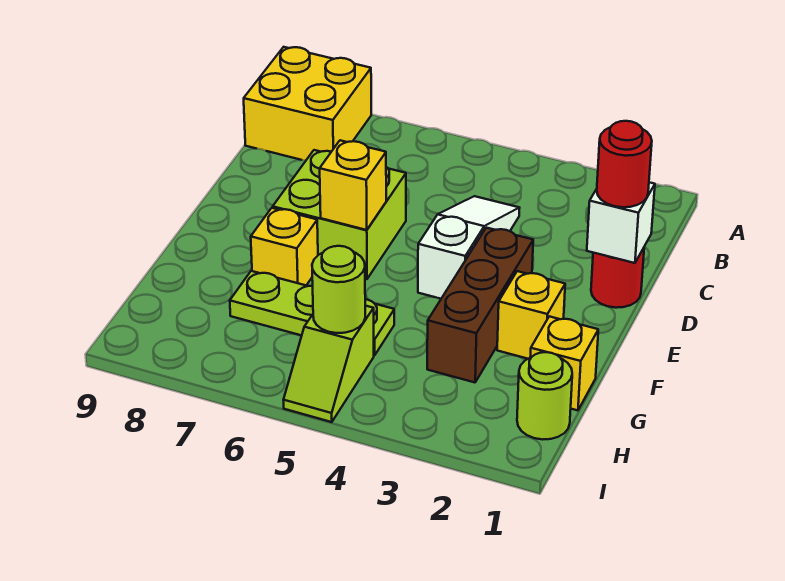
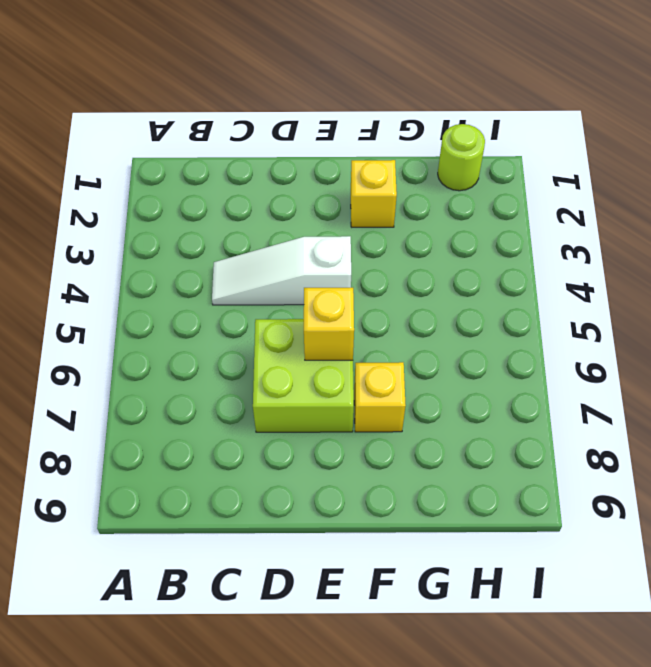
none -> yellow 2x2 brick [244,47,371,160]
none -> red 1x1 round brick [591,248,644,308]
none -> brown 1x3 brick [427,228,533,382]

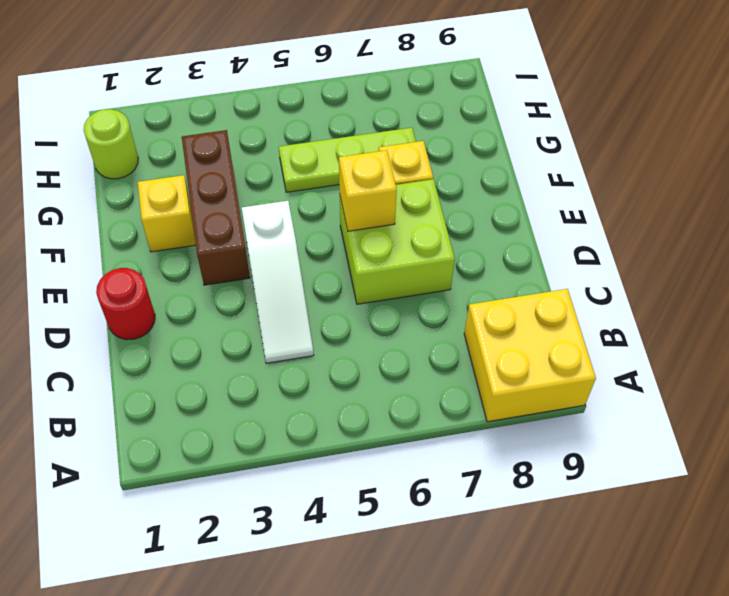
none -> yellow 1x1 brick [531,316,598,410]
none -> lime 1x2 slope [284,306,374,422]
none -> white 1x1 brick [587,182,655,263]

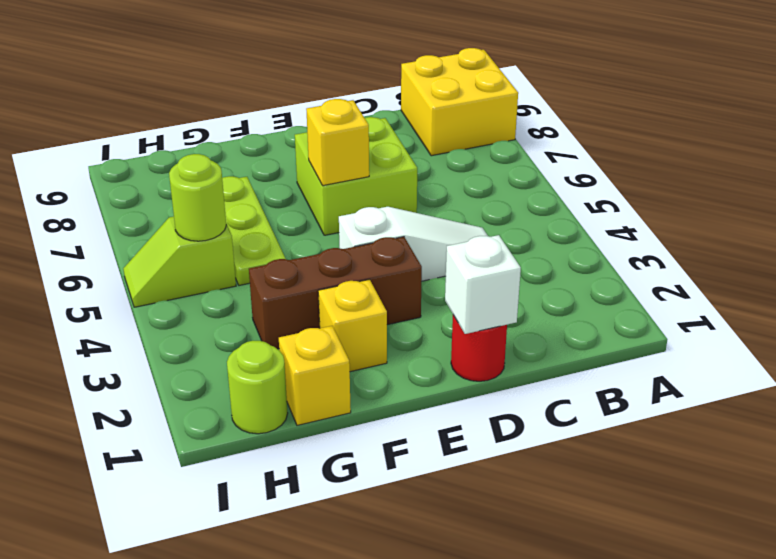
none -> yellow 1x1 brick [251,208,318,285]
none -> red 1x1 round brick [597,121,652,207]

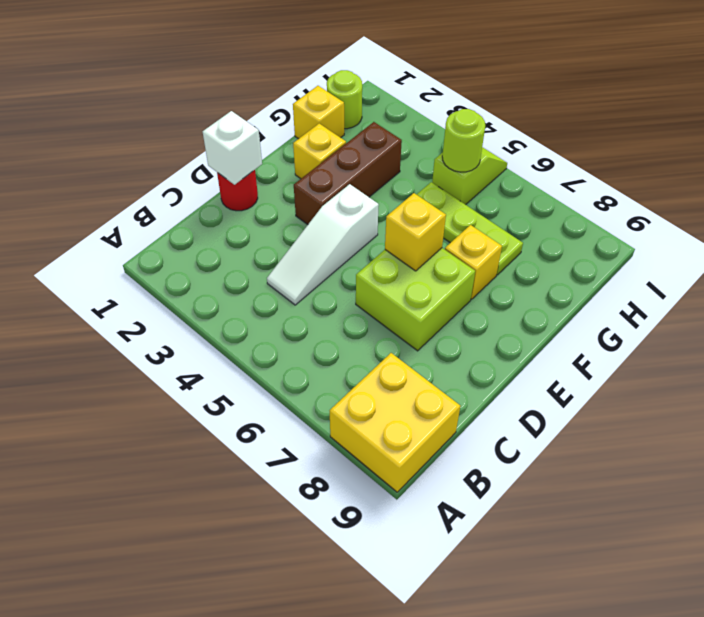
none -> red 1x1 round brick [597,121,652,207]

